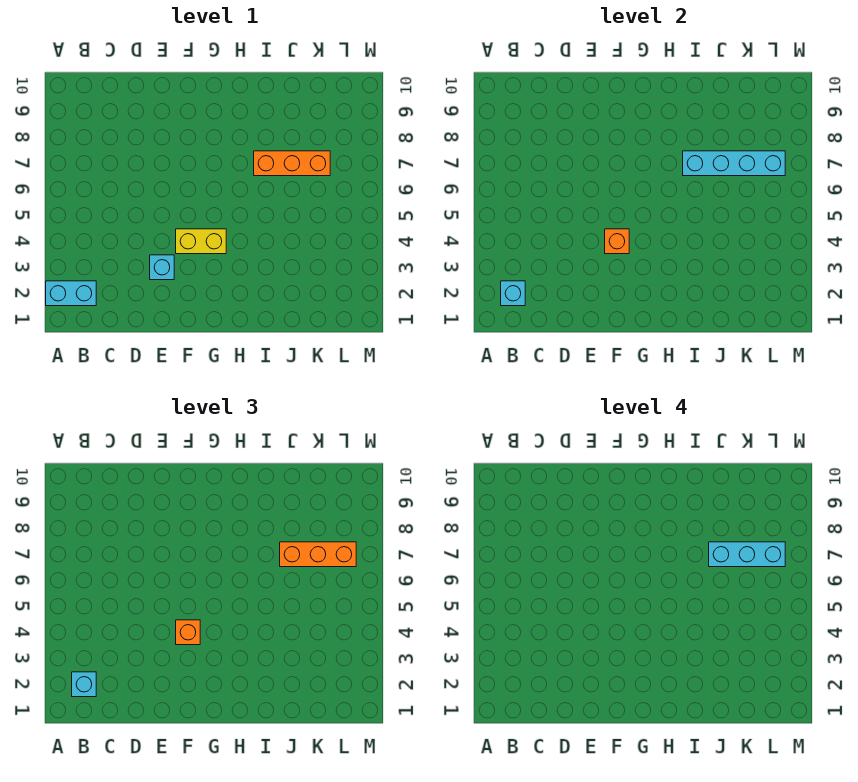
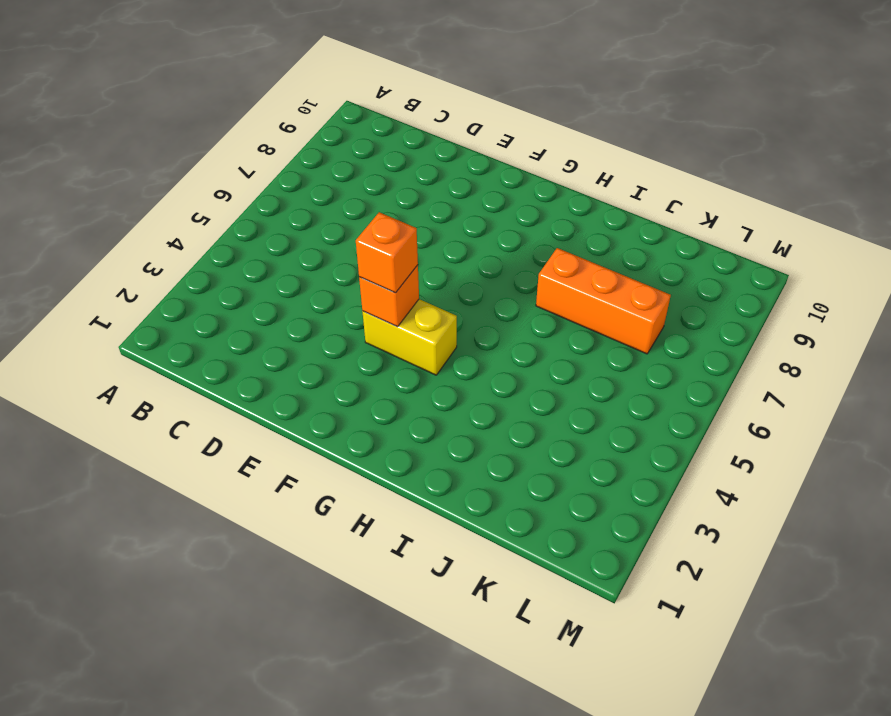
none -> cyan 1x2 brick [46,281,96,306]
none -> cyan 1x1 brick [150,255,174,280]

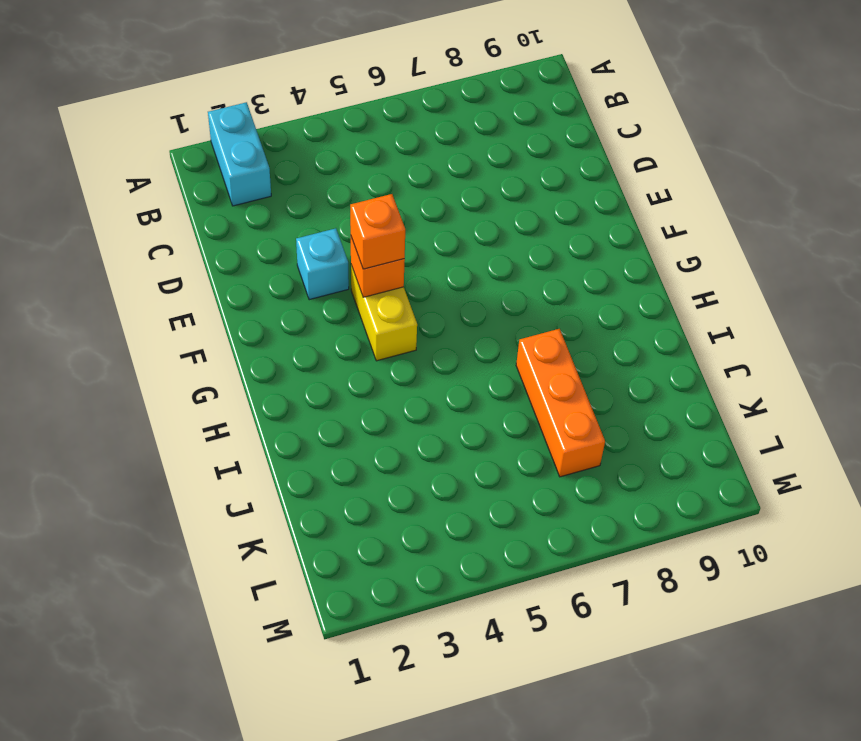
none -> cyan 1x1 brick [501,281,525,306]
none -> cyan 1x4 brick [683,151,785,176]

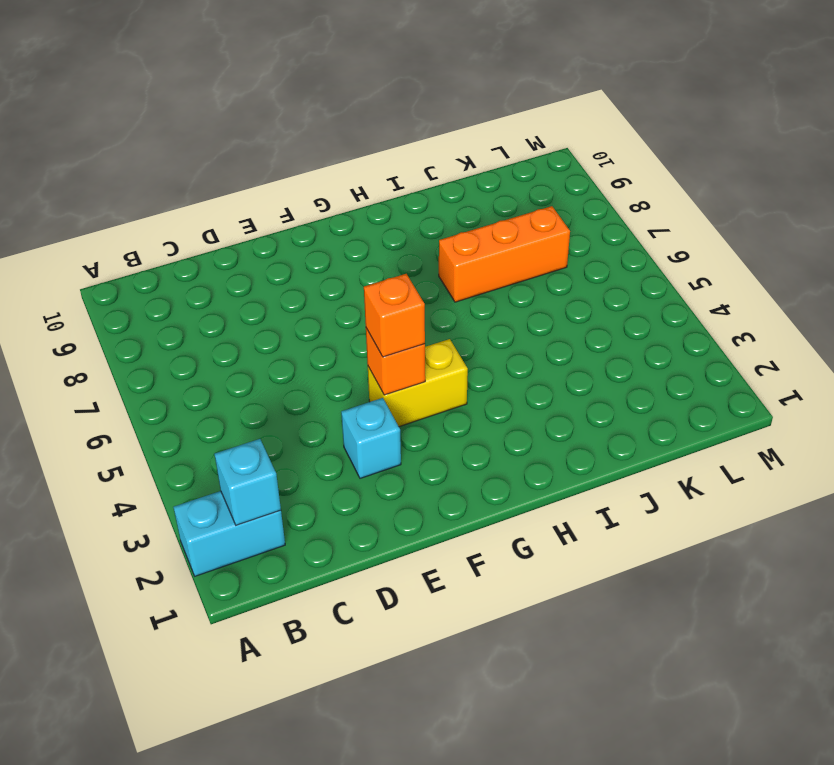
none -> cyan 1x4 brick [683,151,785,176]
none -> cyan 1x1 brick [72,672,96,697]

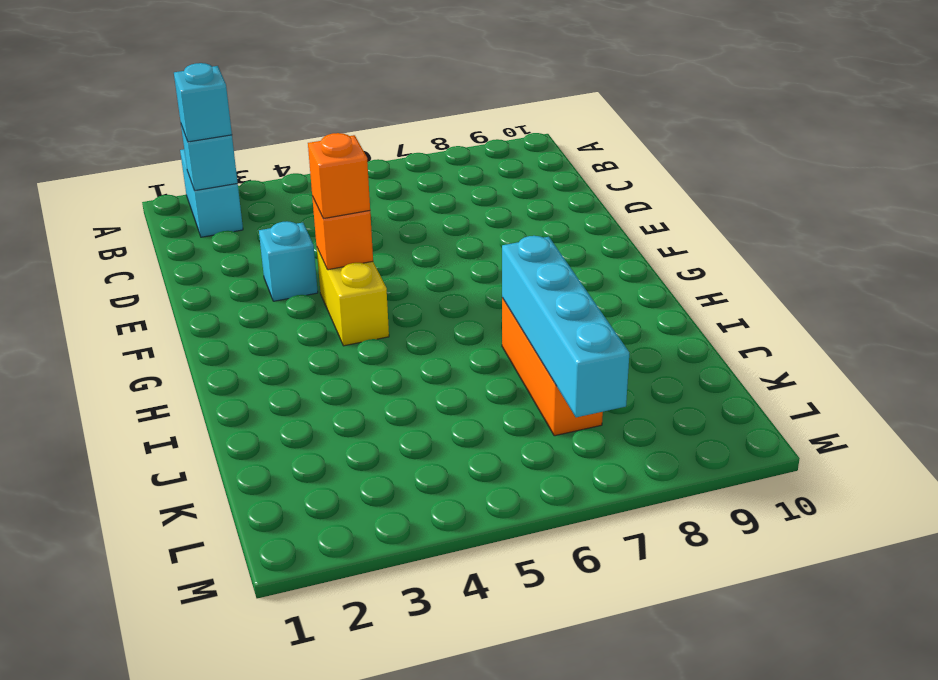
none -> orange 1x3 brick [280,542,356,567]
none -> cyan 1x3 brick [709,542,785,567]

